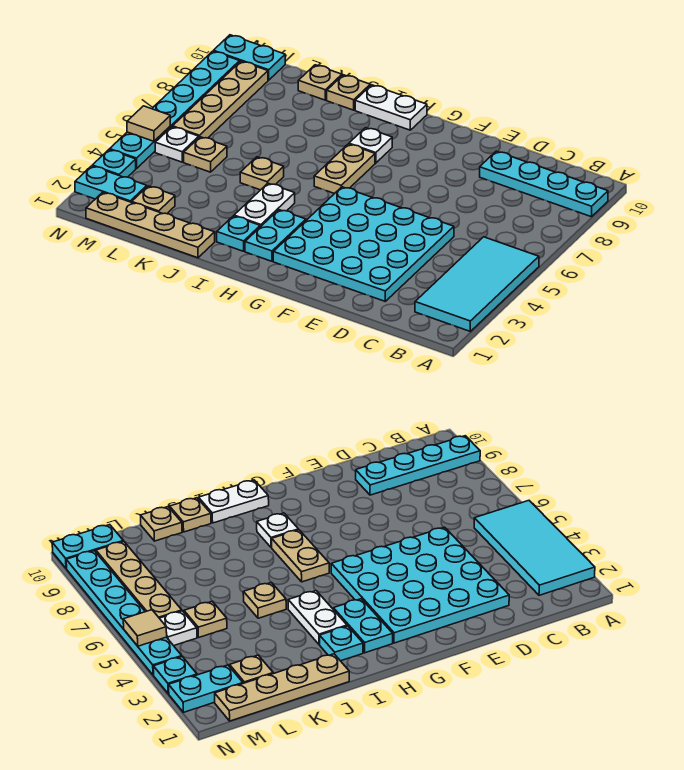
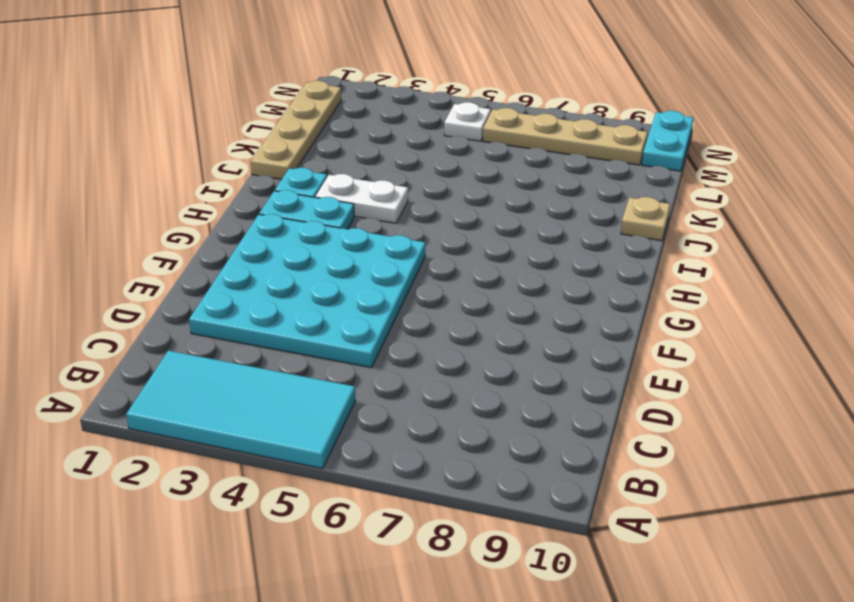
none -> cyan 1x4 plate [480,151,608,217]
none -> tan 1x2 plate [314,144,375,194]
none -> white 1x1 plate [349,128,392,163]

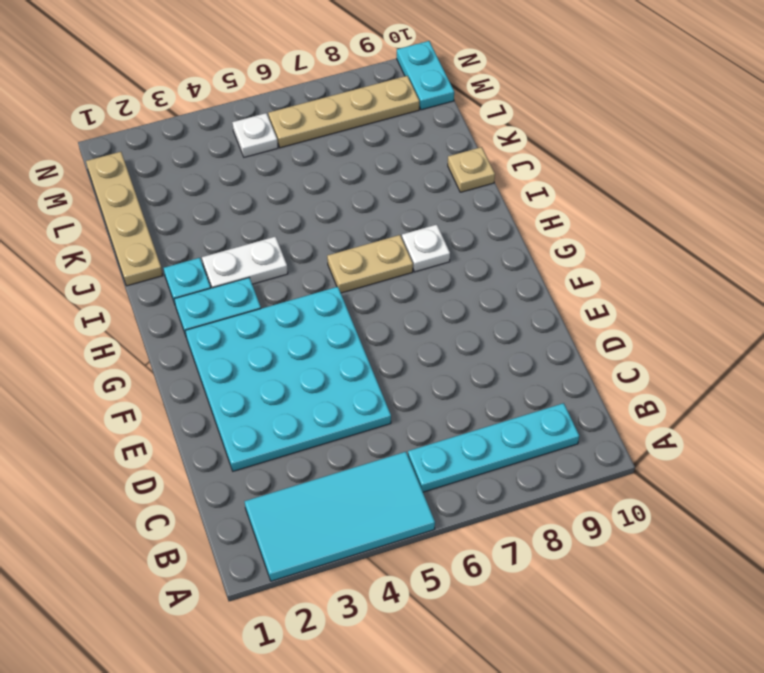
cyan 1x4 plate [408,403,579,492] -> cyan 1x4 plate turned to [480,151,608,217]
none -> white 1x2 plate [355,85,427,130]
none -> tan 1x1 plate [240,157,284,190]
none -> tan 1x1 plate [298,65,342,100]

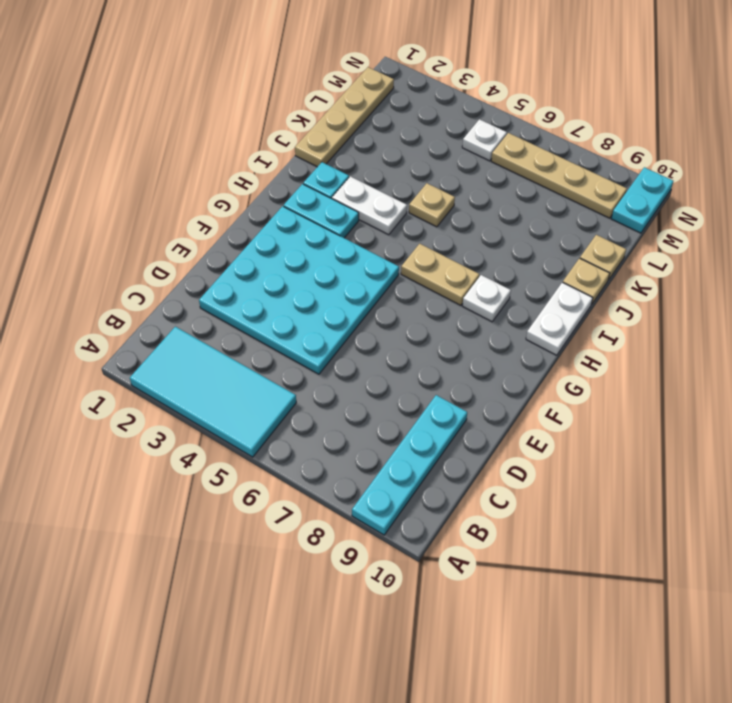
none -> tan 1x1 plate [132,186,175,214]
none -> tan 1x1 plate [184,137,227,172]
none -> cyan 1x2 plate [75,166,147,202]

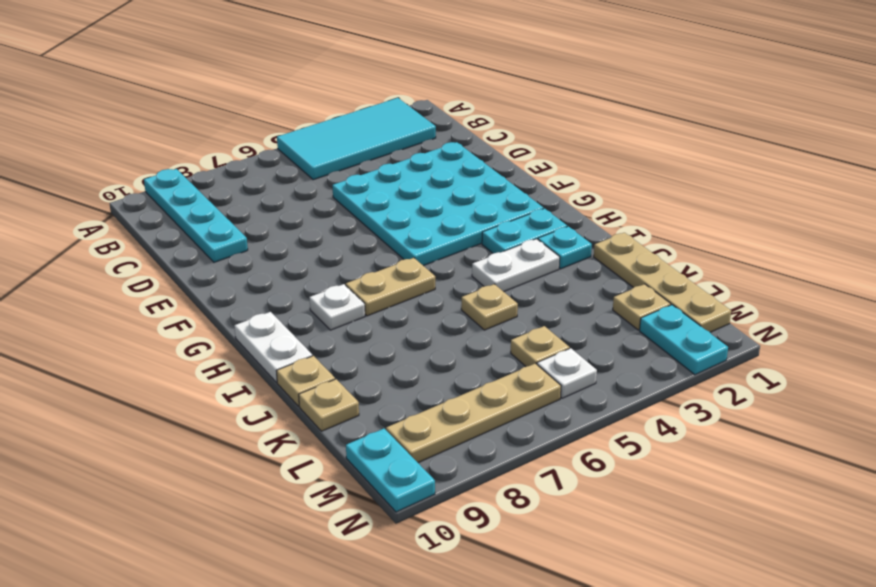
none -> cyan 1x1 plate [92,150,136,177]
none -> cyan 1x6 plate [110,51,240,169]
none -> tan 1x1 tile [127,106,170,141]

